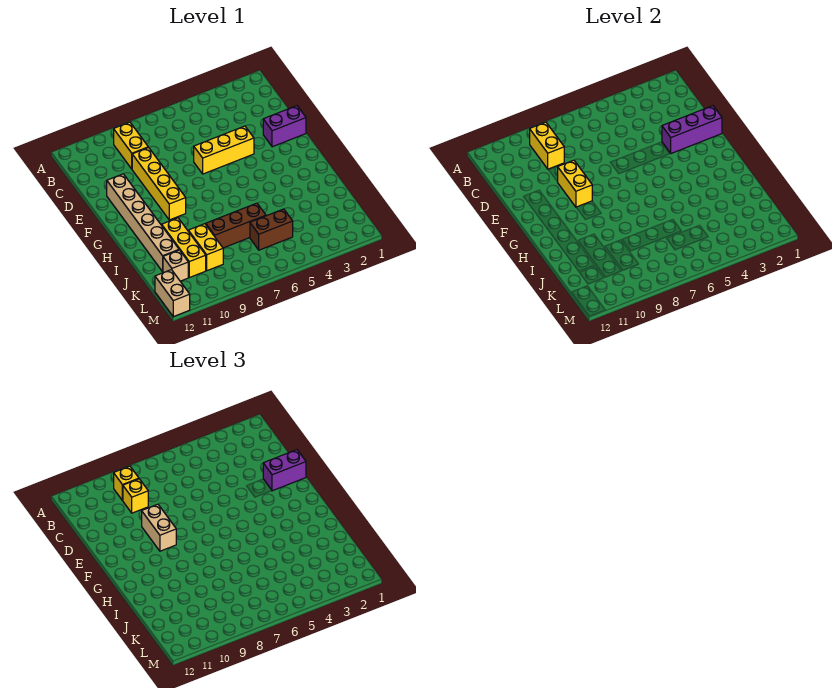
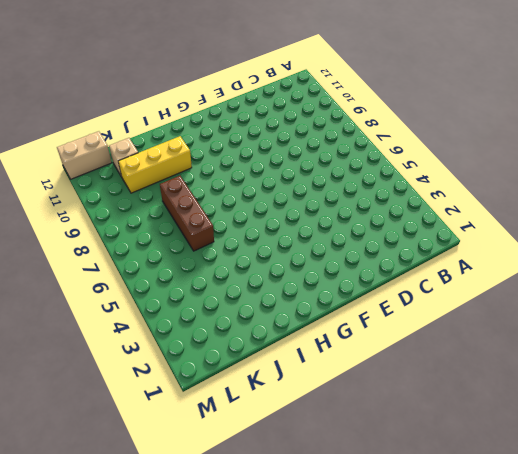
none -> yellow 1x2 brick [114,122,148,169]
none -> yellow 1x4 brick [132,148,186,220]
none -> purple 1x2 brick [263,106,306,147]

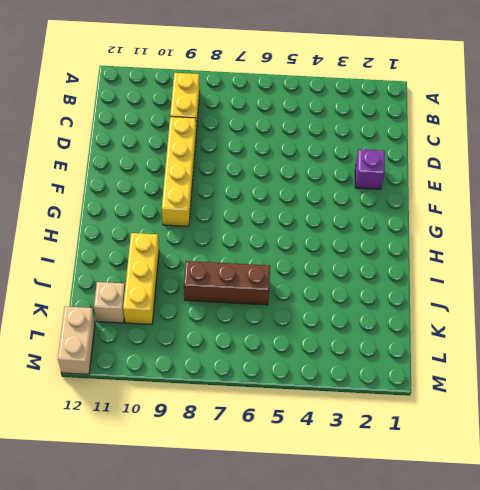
purple 1x1 brick [355,149,385,189] -> purple 1x2 brick [263,106,306,147]
none -> yellow 1x3 brick [194,126,254,174]
none -> tan 1x6 brick [107,174,179,271]
none -> yellow 1x2 brick [188,224,223,271]

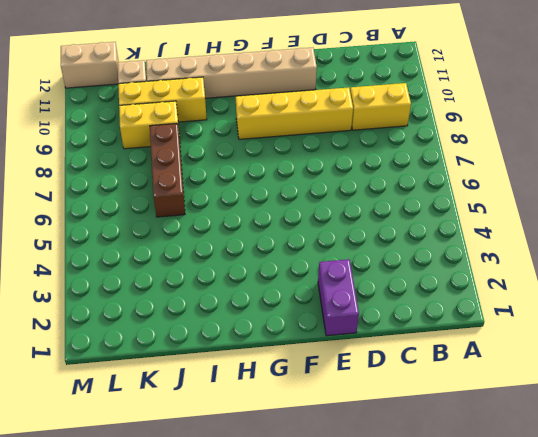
none -> yellow 1x3 brick [194,126,254,174]
none -> brown 1x2 brick [250,209,293,250]
none -> yellow 1x2 brick [530,122,564,169]

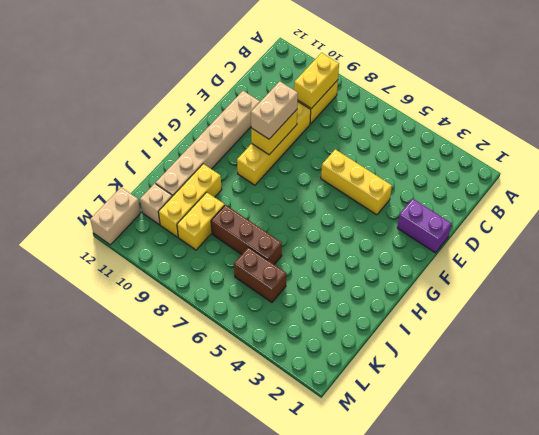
none -> purple 1x3 brick [662,106,722,153]
none -> yellow 1x1 brick [114,466,139,500]
none -> yellow 1x1 brick [123,479,148,513]

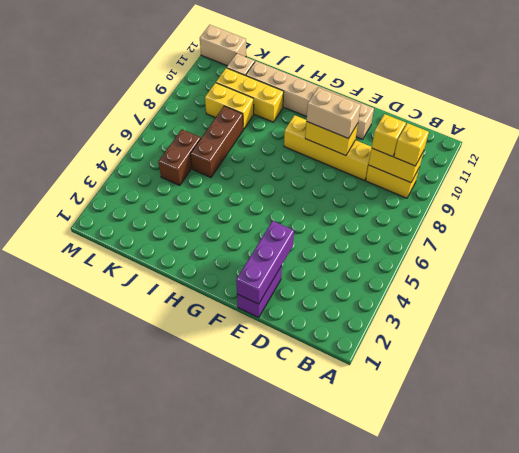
none -> yellow 1x3 brick [194,126,254,174]
none -> purple 1x2 brick [263,450,306,491]

